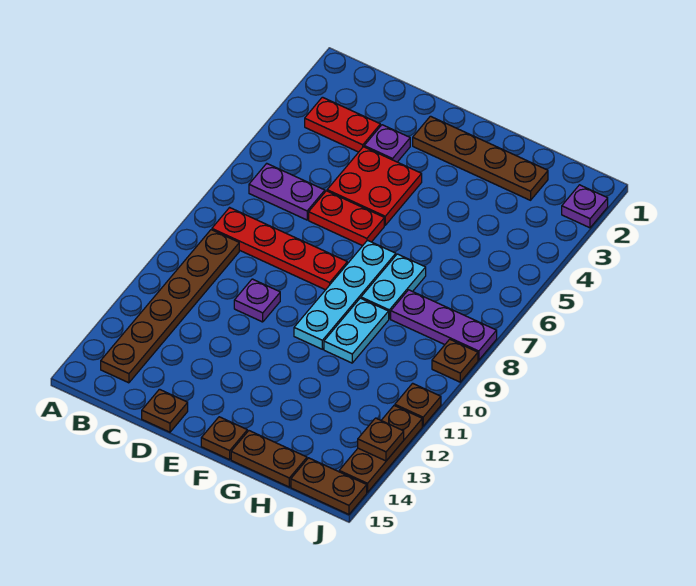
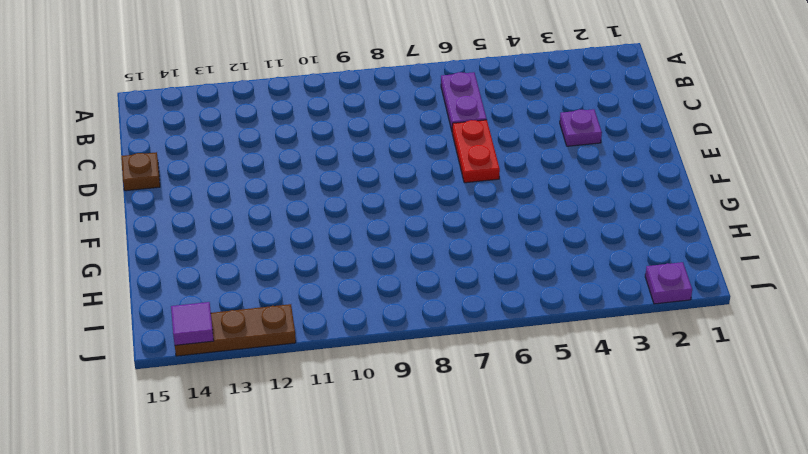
purple 1x1 tile [171,302,214,345] -> none
none -> red 1x2 plate [305,97,380,152]
none -> red 1x4 plate [212,208,347,290]
none -> brown 1x6 plate [101,230,239,383]

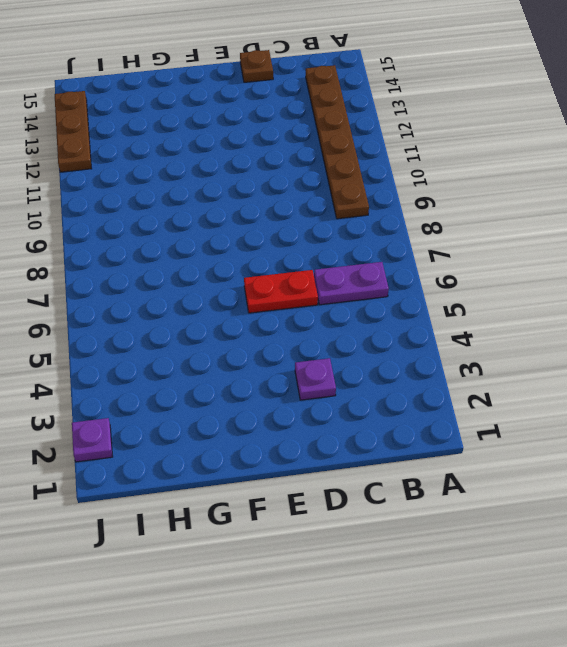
none -> red 1x2 plate [305,97,380,152]
none -> red 1x4 plate [212,208,347,290]
none -> red 2x2 plate [327,147,422,225]

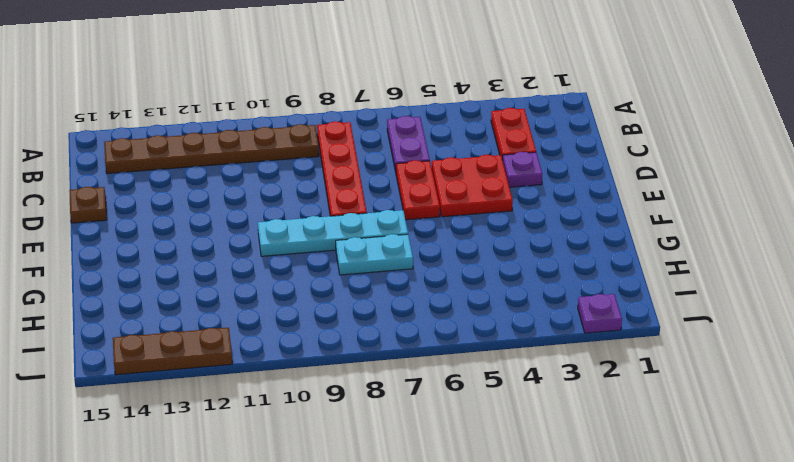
none -> purple 1x1 plate [234,279,280,322]
none -> brown 1x4 plate [413,116,548,200]
none -> brown 1x1 plate [201,417,247,460]

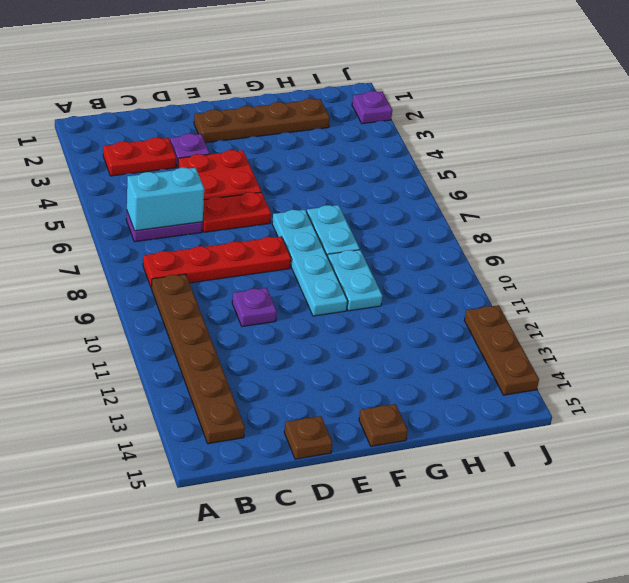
cyan 1x2 brick [127,168,204,231] -> none
none -> brown 1x2 plate [231,431,307,487]
none -> purple 1x3 plate [391,290,497,360]
none -> brown 1x2 plate [291,458,367,514]

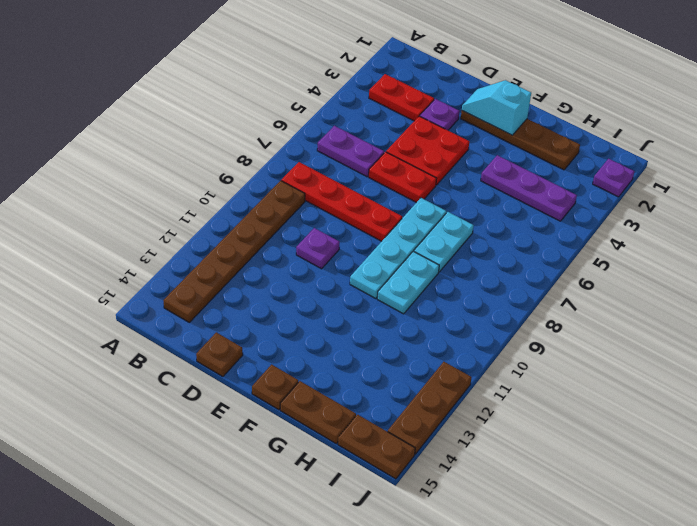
cyan 1x2 slope [462,80,531,135] -> none
purple 1x3 plate [481,155,577,221] -> purple 1x3 plate moved to [391,290,497,360]
none -> brown 1x1 plate [432,339,478,382]
none -> brown 1x1 plate [395,383,441,426]
none -> brown 1x1 plate [358,418,404,461]

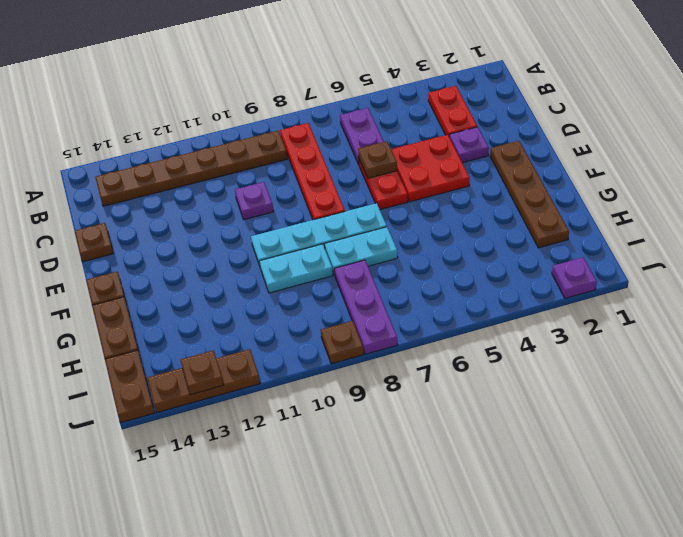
brown 1x1 plate [358,141,397,178] -> brown 1x1 plate moved to [395,383,441,426]

